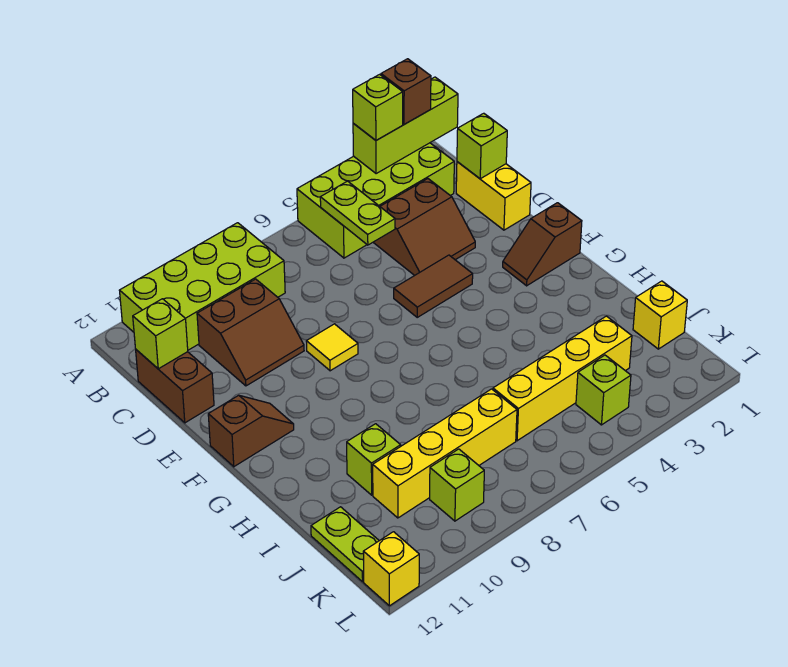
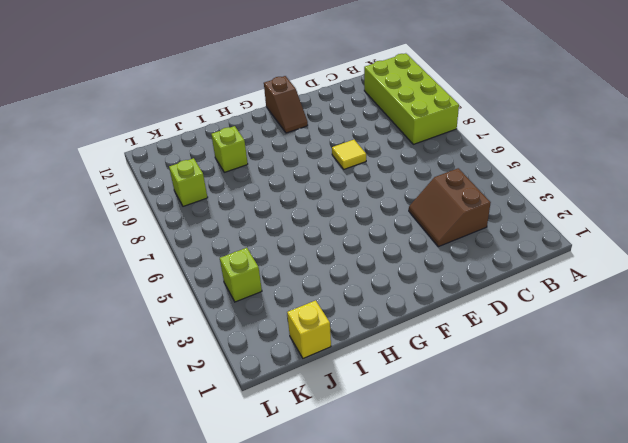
none -> lime 2x4 brick [297,143,454,258]
none -> yellow 1x2 brick [456,162,531,230]
none -> brown 2x2 slope [197,279,304,386]

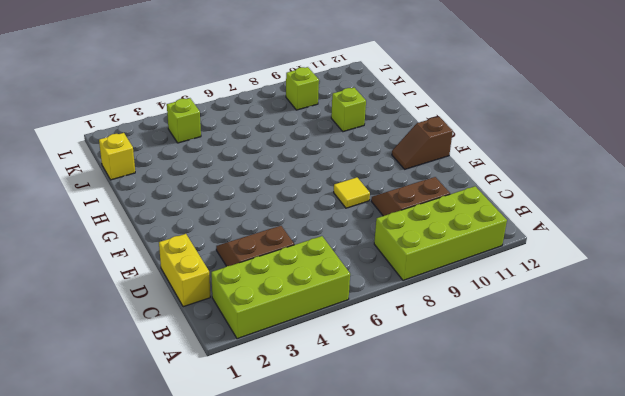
none -> brown 1x2 brick [136,350,214,423]
none -> brown 1x2 tile [394,255,473,317]
none -> brown 1x2 slope [503,203,582,286]

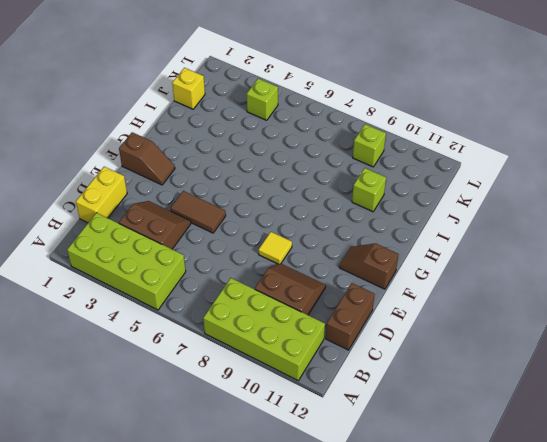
none -> yellow 1x4 brick [493,316,632,441]
none -> yellow 1x4 brick [373,389,517,518]
none -> lime 1x2 plate [311,507,379,582]

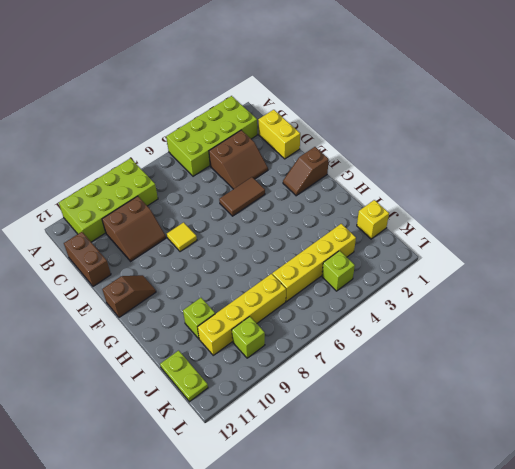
none -> yellow 1x1 brick [363,532,419,606]
none -> lime 1x3 brick [353,77,458,174]
none -> lime 1x2 plate [320,181,395,245]

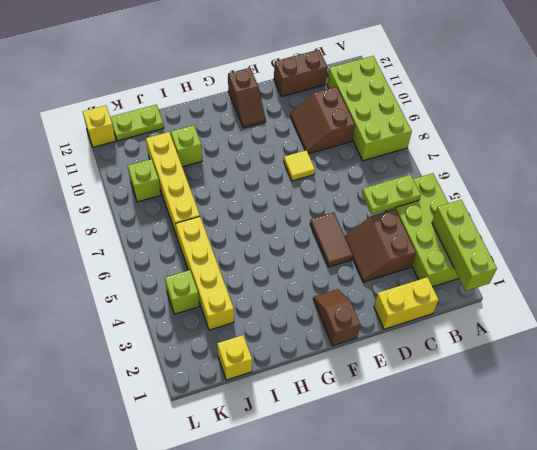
none -> lime 1x1 brick [457,113,507,179]
none -> lime 1x1 brick [133,299,188,369]
none -> brown 1x1 brick [381,59,431,124]

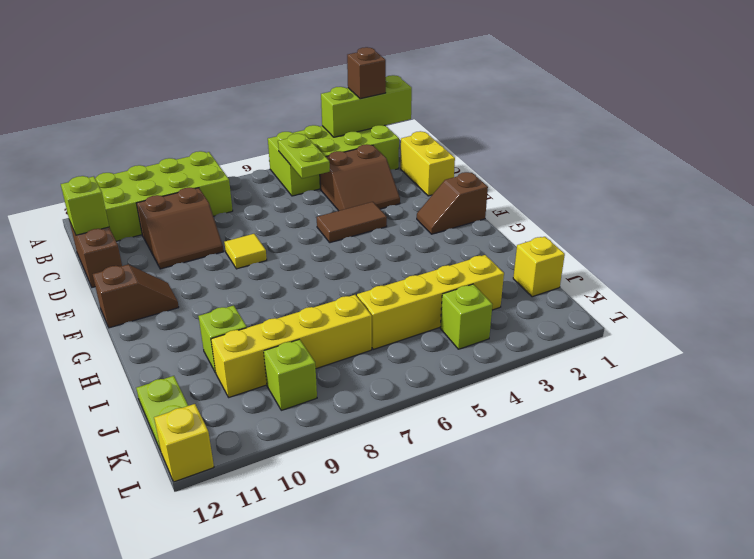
none -> lime 1x1 brick [457,113,507,179]
none -> lime 1x1 brick [353,74,403,140]

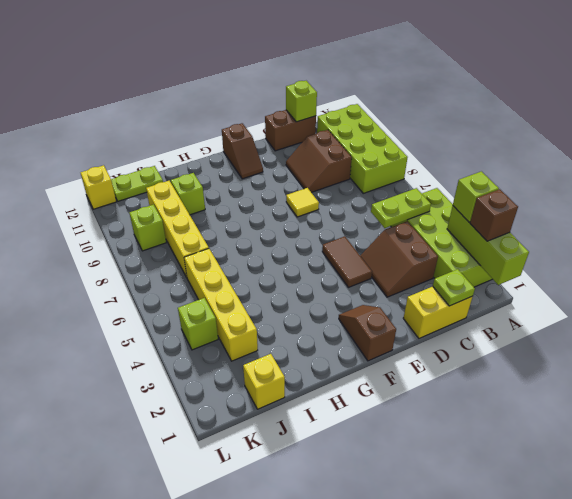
lime 1x1 plate [433,269,475,306] -> lime 1x1 brick [457,113,507,179]

